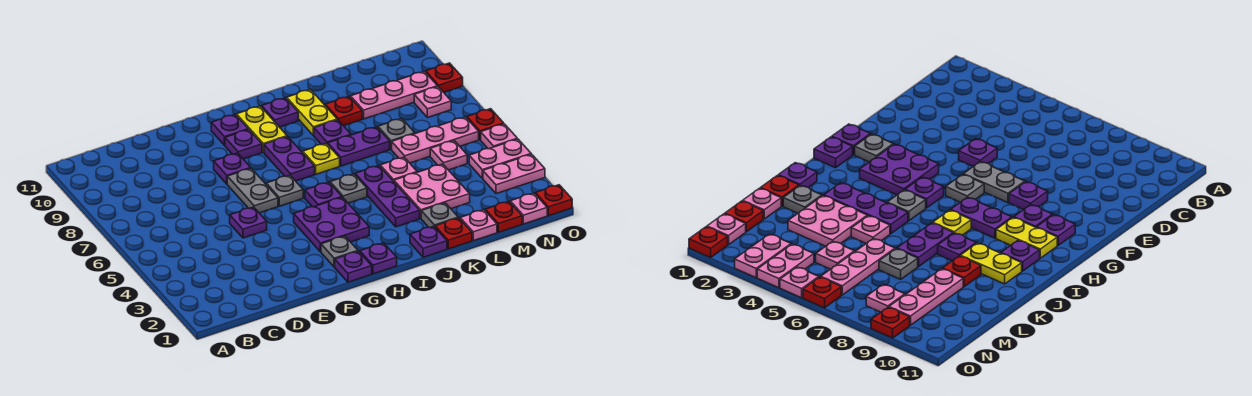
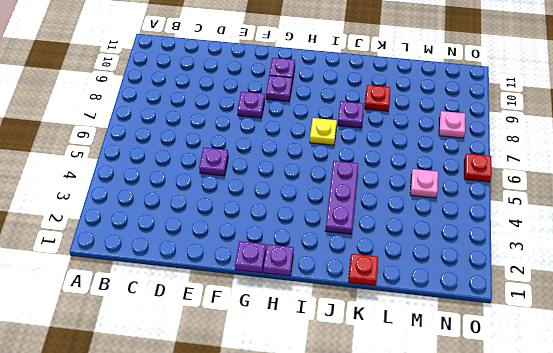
none -> grey 1x2 plate [227,168,278,213]
none -> grey 1x1 plate [321,236,358,267]
none -> purple 2x2 plate [294,197,369,252]
none -> grey 1x1 plate [266,175,303,206]

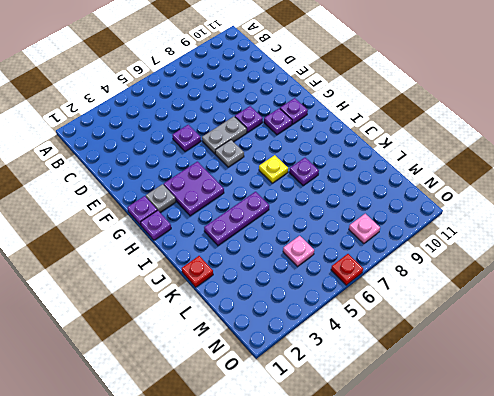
none -> purple 1x1 plate [305,182,342,207]
none -> purple 1x2 plate [264,136,315,181]
none -> yellow 1x2 plate [236,106,287,152]
none -> grey 1x1 plate [330,174,367,203]

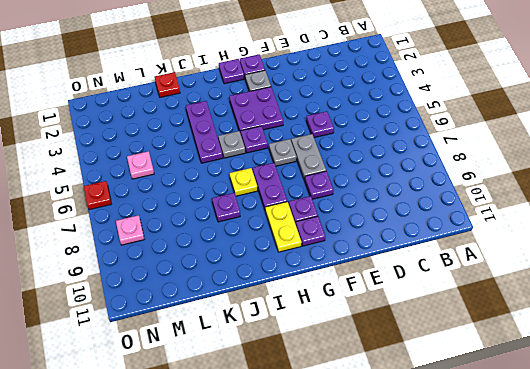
none -> purple 1x1 plate [262,98,298,127]
none -> purple 1x1 plate [410,226,447,257]
none -> purple 1x2 plate [328,127,390,166]
none -> yellow 1x2 plate [287,89,337,136]

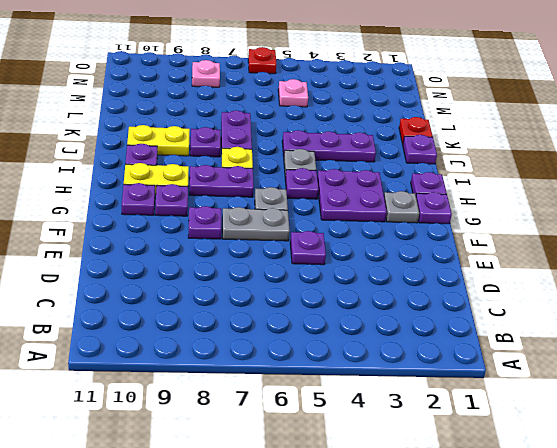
none -> grey 1x1 plate [421,203,458,228]
none -> pink 2x2 plate [394,164,470,218]
none -> pink 1x1 plate [380,157,417,181]
none -> red 1x1 plate [325,96,362,126]

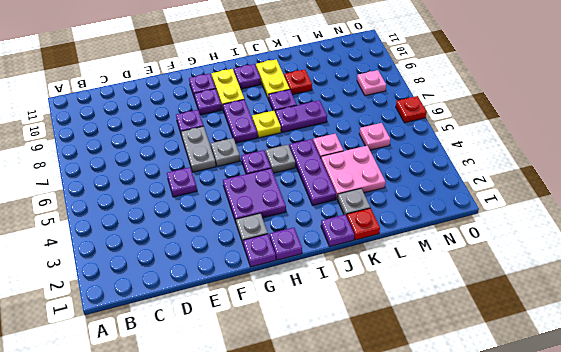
none -> pink 1x1 plate [460,210,497,241]
none -> pink 1x3 plate [392,117,479,163]
none -> grey 1x1 plate [378,118,415,149]
none -> pink 1x3 plate [350,71,438,119]

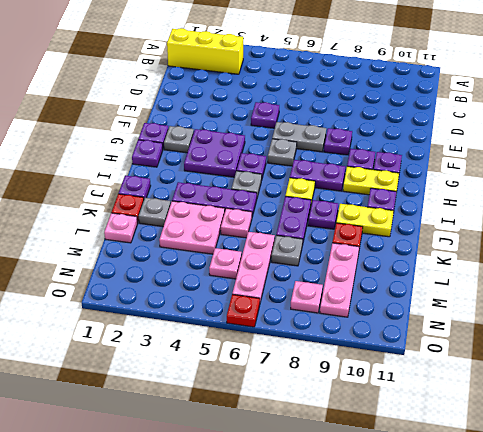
yellow 1x3 brick [167,28,243,74] -> none
none -> red 1x1 plate [485,201,522,232]
none -> pink 1x1 plate [510,193,547,224]
none -> pink 1x2 plate [483,154,545,194]
none -> pink 1x2 plate [469,139,531,178]

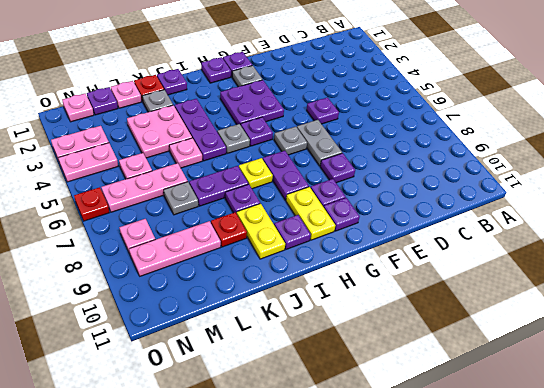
purple 1x1 plate [87,87,118,115] -> red 1x1 plate [485,201,522,232]
none -> red 1x1 plate [535,185,572,216]
none -> pink 1x1 plate [481,124,517,149]
none -> red 1x1 plate [426,63,463,92]

